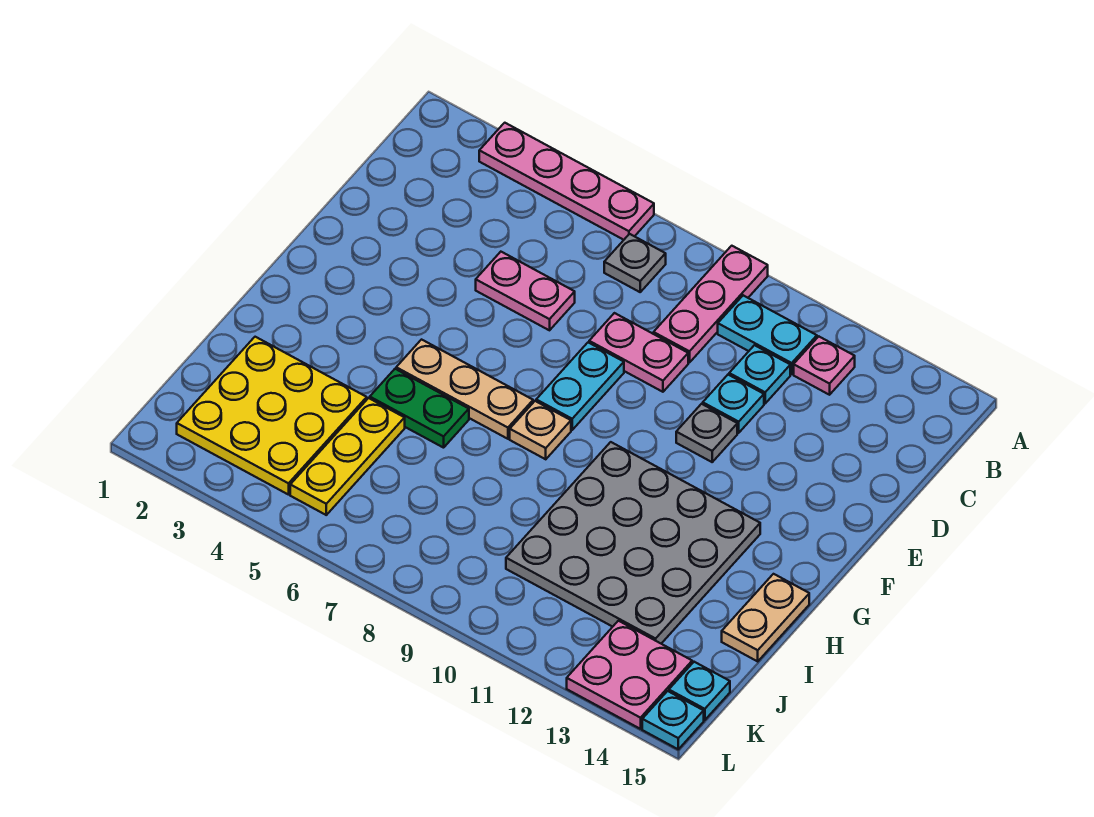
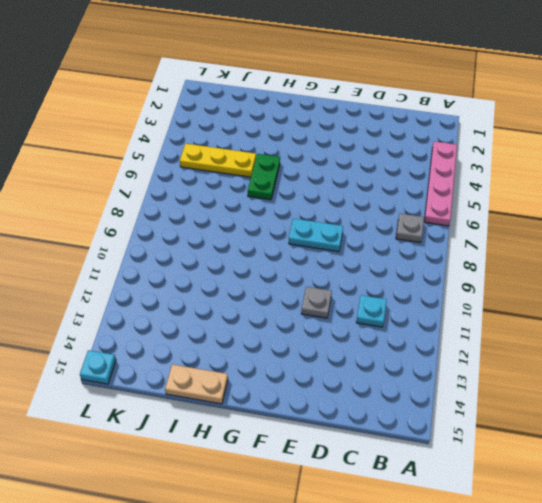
none -> pink 1x3 plate [654,246,768,363]
none -> cyan 1x2 plate [718,295,817,374]
none -> pink 1x1 plate [794,337,855,395]

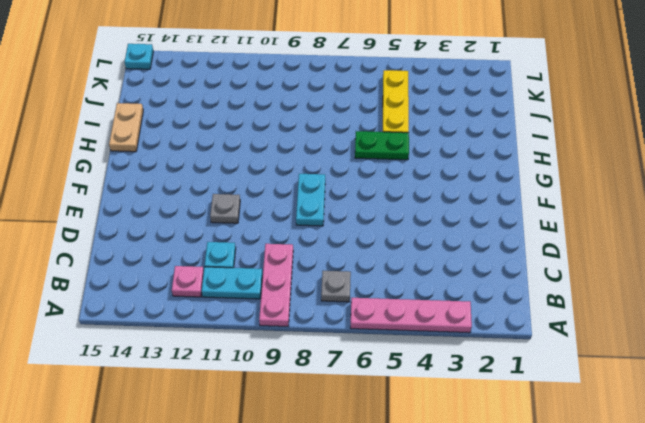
none -> pink 1x2 plate [476,252,575,330]
none -> pink 1x2 plate [589,313,688,392]
none -> cyan 1x1 plate [703,375,764,433]

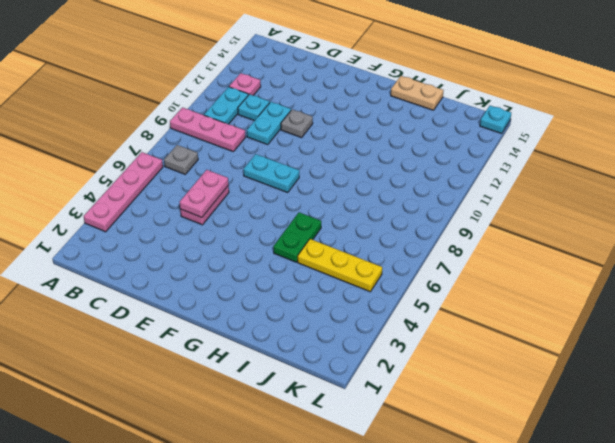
pink 1x2 plate [180,170,229,218] -> pink 1x2 plate moved to [589,313,688,392]
cyan 1x2 plate [247,102,291,144] -> cyan 1x1 plate [703,375,764,433]
none -> tan 1x3 plate [396,340,533,439]
none -> tan 1x1 plate [510,401,571,459]
none -> grey 4x4 plate [506,442,760,644]

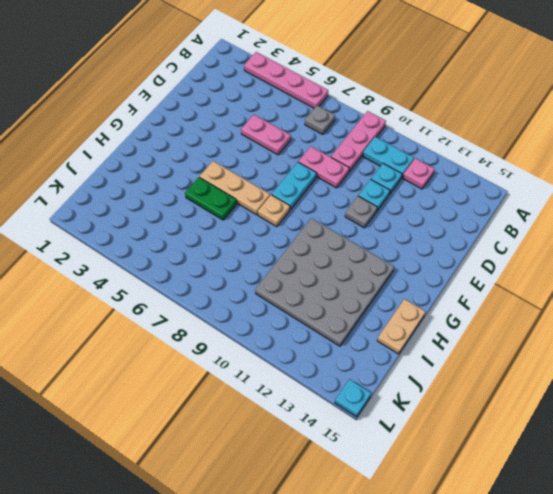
none -> yellow 3x3 plate [177,337,367,495]
none -> yellow 1x3 plate [290,398,405,515]
none -> pink 2x2 plate [567,621,692,729]

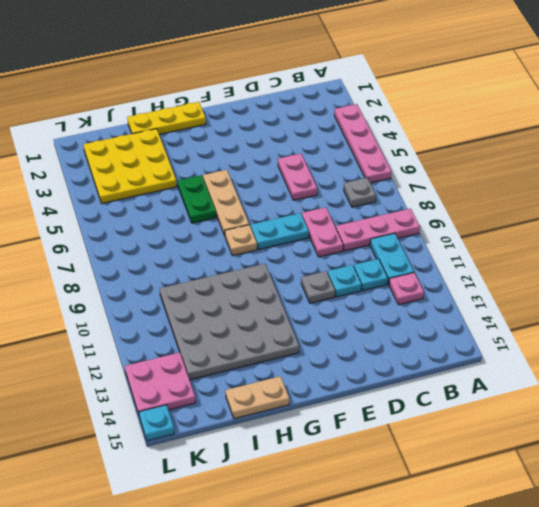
yellow 1x3 plate [127,102,206,134] -> yellow 1x3 plate moved to [290,398,405,515]
none -> cyan 1x1 plate [669,662,730,720]

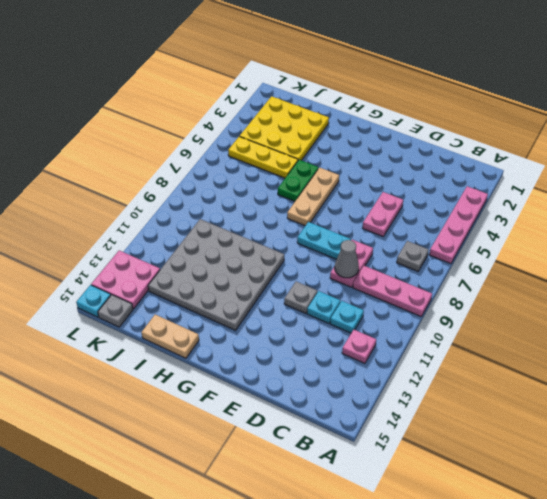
grey 1x1 cone [335,240,359,278] -> none
grey 1x1 plate [98,295,133,327] -> cyan 1x1 plate [669,662,730,720]
none -> cyan 1x2 plate [718,295,817,374]
none -> tan 1x1 plate [510,401,571,459]

